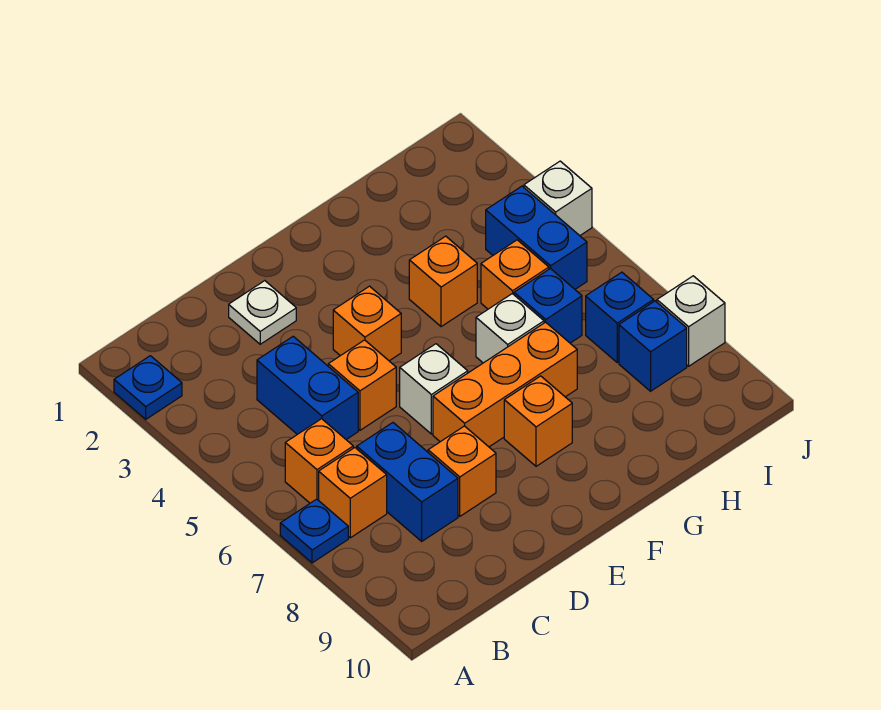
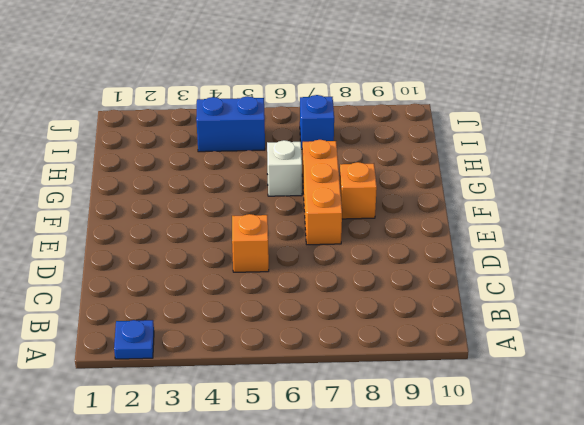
none -> blue 1x1 plate [280,499,348,563]
none -> orange 1x1 brick [285,419,353,503]
none -> orange 1x1 brick [319,448,387,538]

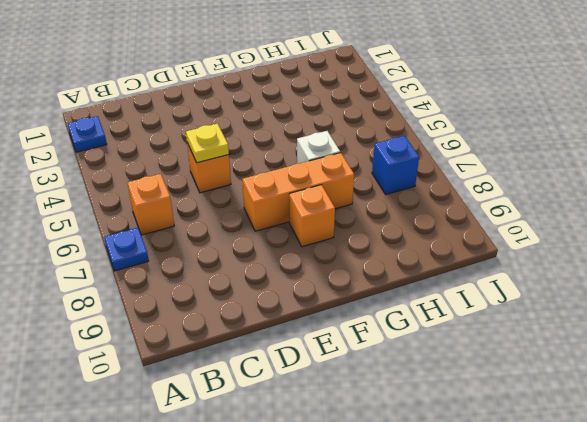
yellow 1x1 plate [186,124,229,163] -> none
none -> orange 1x1 brick [319,448,387,538]
none -> blue 1x2 brick [257,336,358,439]
none -> blue 1x2 brick [357,423,458,541]

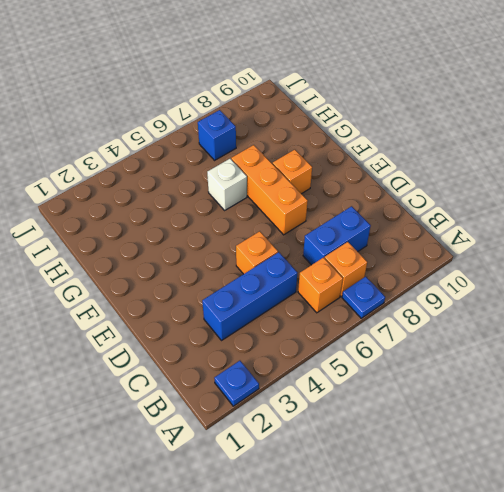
blue 1x3 brick [202,252,297,341] -> blue 1x2 brick [257,336,358,439]
none -> white 1x1 plate [229,281,296,344]
none -> orange 1x1 brick [428,426,496,516]
none -> orange 1x1 brick [333,286,401,361]

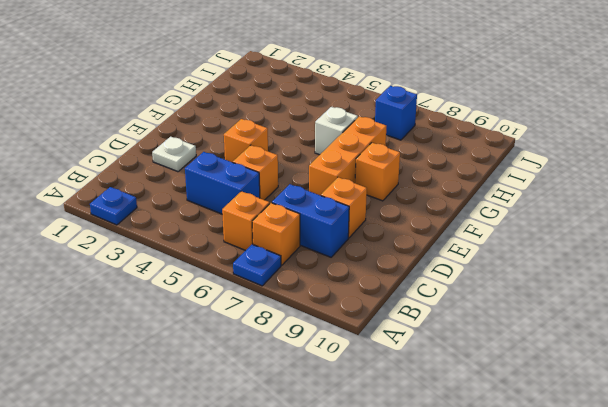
none -> white 1x1 brick [400,344,468,434]
none -> orange 1x1 brick [409,236,477,327]
none -> orange 1x1 brick [481,240,549,309]

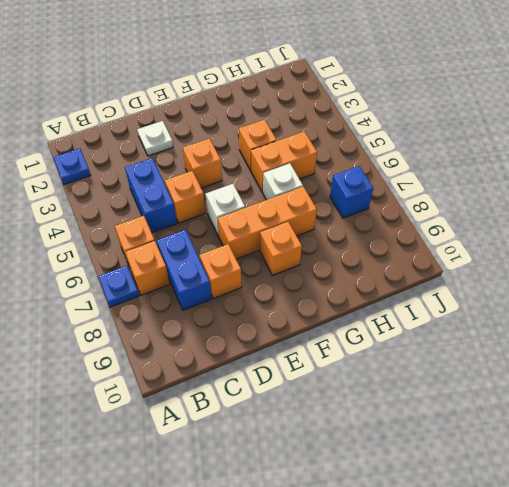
orange 1x2 brick [251,131,317,193] -> orange 1x1 brick [481,240,549,309]
none -> blue 1x1 brick [514,268,582,343]
none -> blue 1x2 brick [486,186,587,289]
none -> blue 1x1 brick [619,301,687,391]

